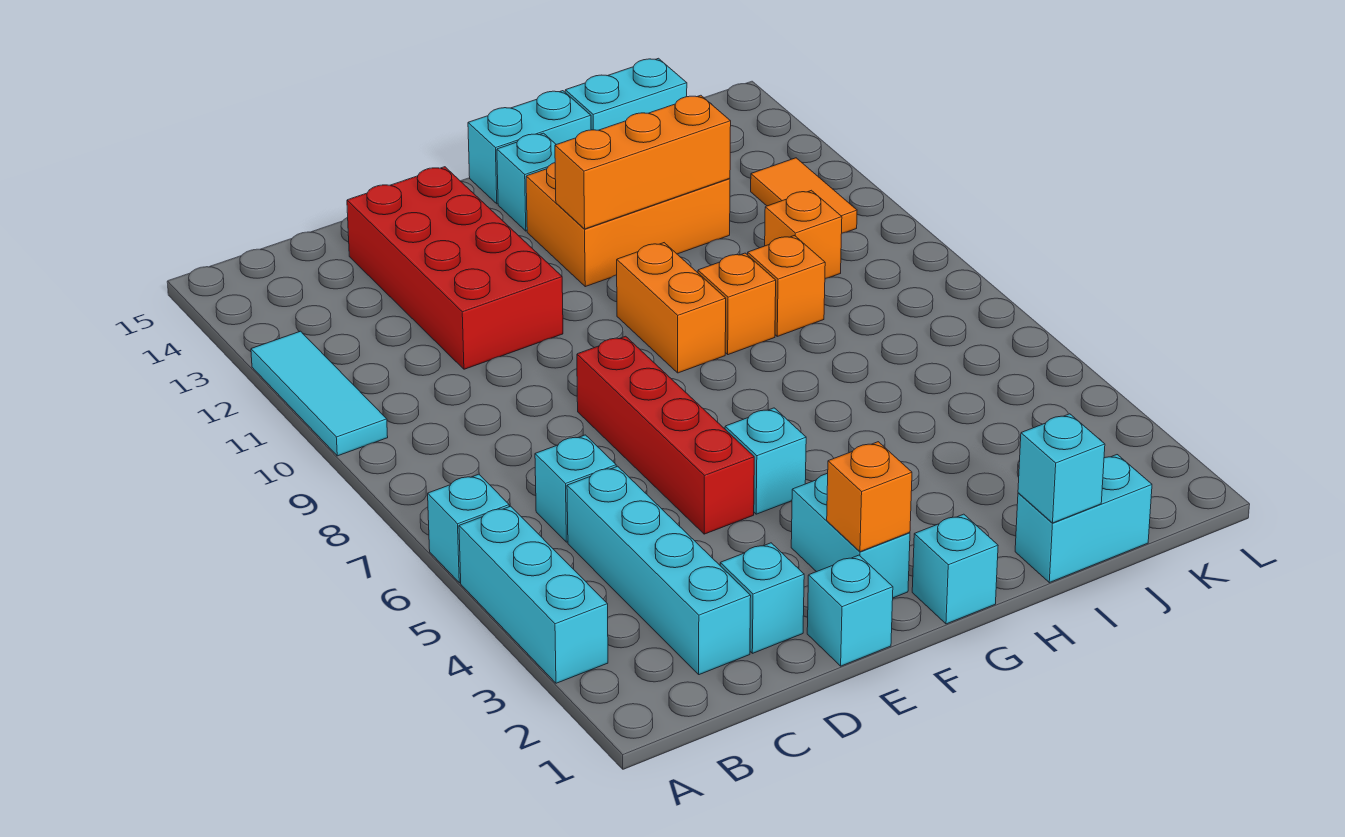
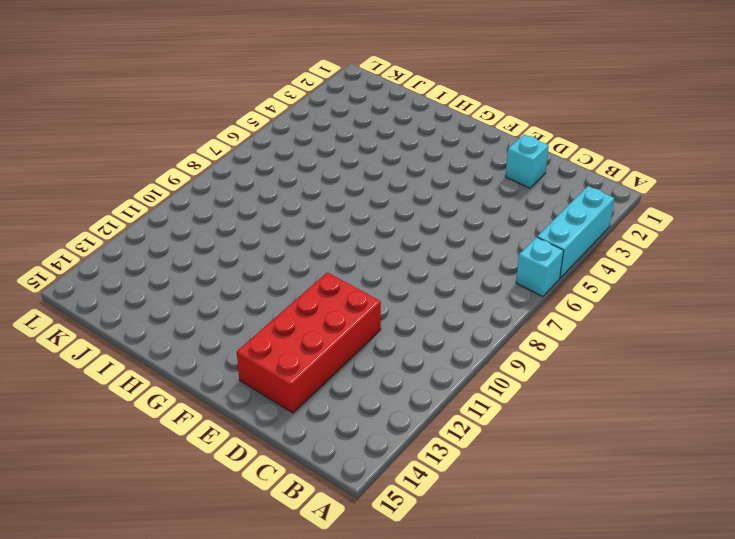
none -> cyan 1x3 tile [251,331,388,456]
none -> cyan 1x4 brick [567,466,751,675]
none -> cyan 1x1 brick [535,435,616,542]

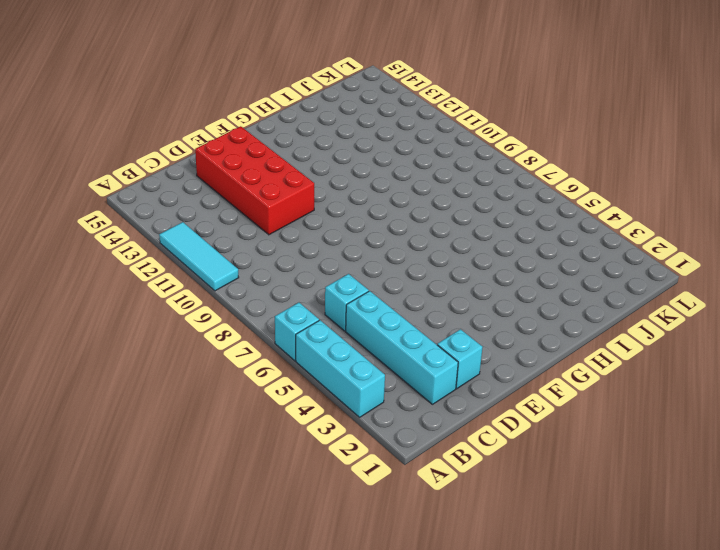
none -> cyan 1x1 brick [807,555,893,666]
none -> red 1x4 brick [577,336,754,534]
none -> cyan 1x2 brick [791,474,910,598]

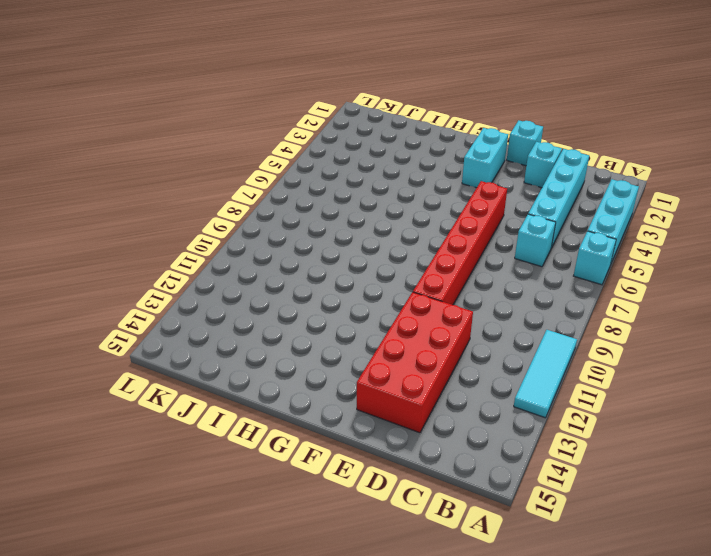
red 1x6 brick [413,181,507,305] -> red 1x4 brick [577,336,754,534]
none -> cyan 1x1 brick [725,408,806,514]
none -> cyan 1x1 brick [912,514,998,624]
none -> orange 1x2 brick [617,243,726,373]

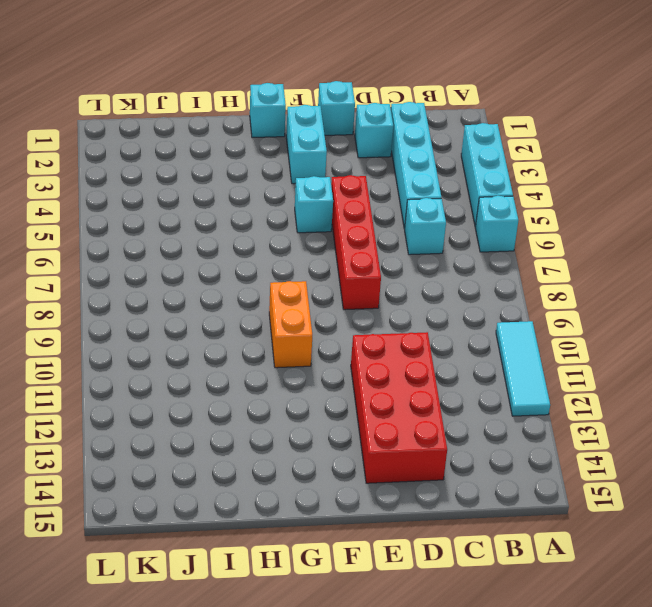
none -> orange 2x3 brick [526,163,730,287]
none -> cyan 1x1 brick [497,133,556,231]
none -> cyan 1x2 brick [468,91,591,204]

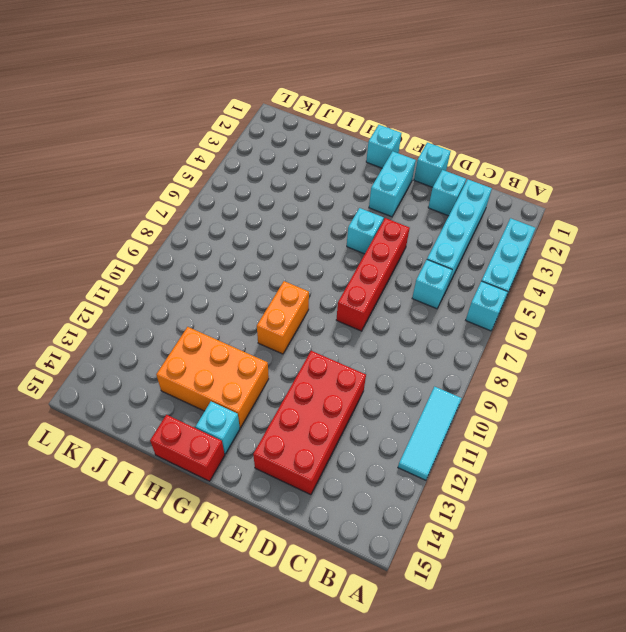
red 1x2 brick [150,415,225,481] -> cyan 1x2 brick [468,91,591,204]
none -> orange 1x1 brick [698,253,776,355]
none -> cyan 1x2 brick [1015,455,1152,583]
none -> orange 1x1 brick [748,236,825,336]

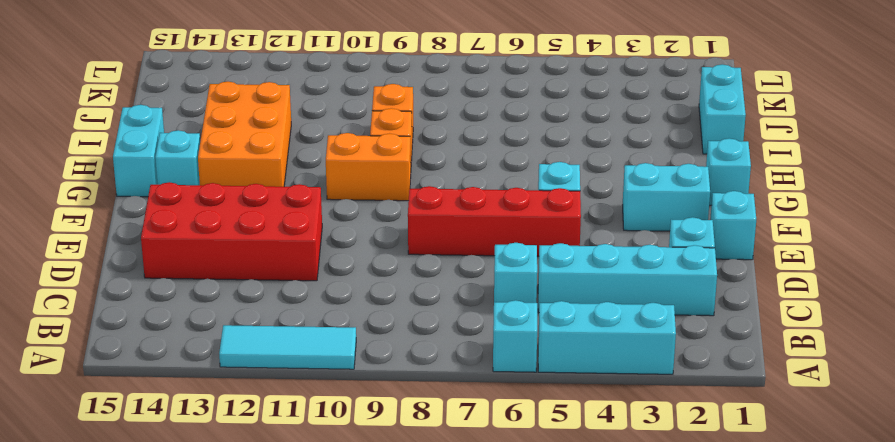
none -> cyan 1x2 brick [565,58,687,130]
none -> orange 1x1 brick [765,190,842,279]
none -> orange 1x2 tile [751,158,857,233]

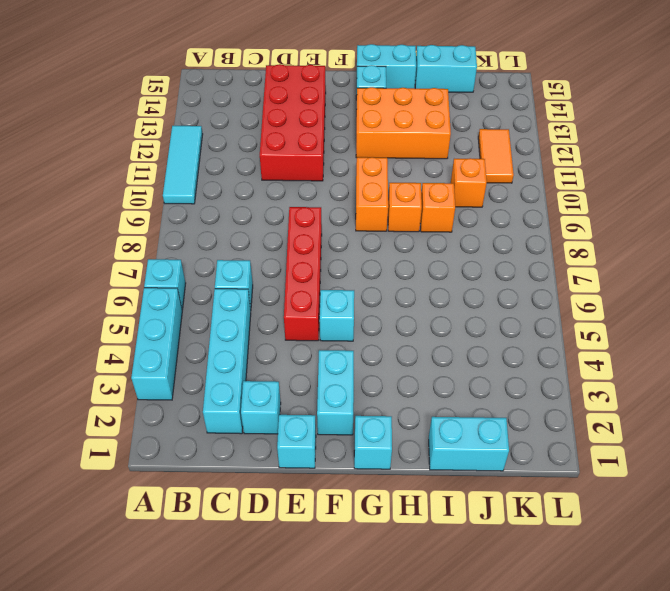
none -> orange 1x1 brick [827,442,912,552]
none -> orange 1x3 brick [555,95,731,229]
none -> cyan 1x1 brick [1018,414,1105,523]

